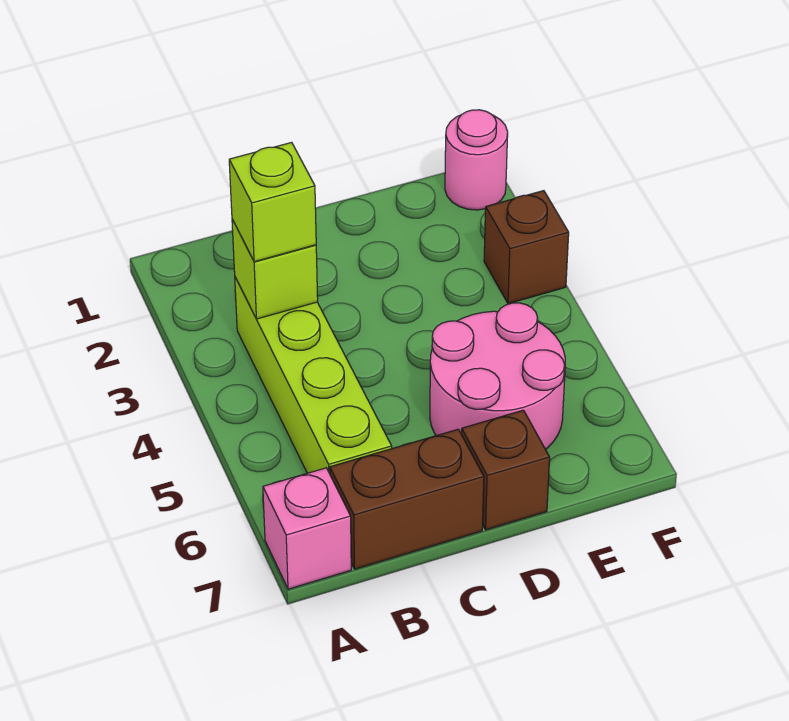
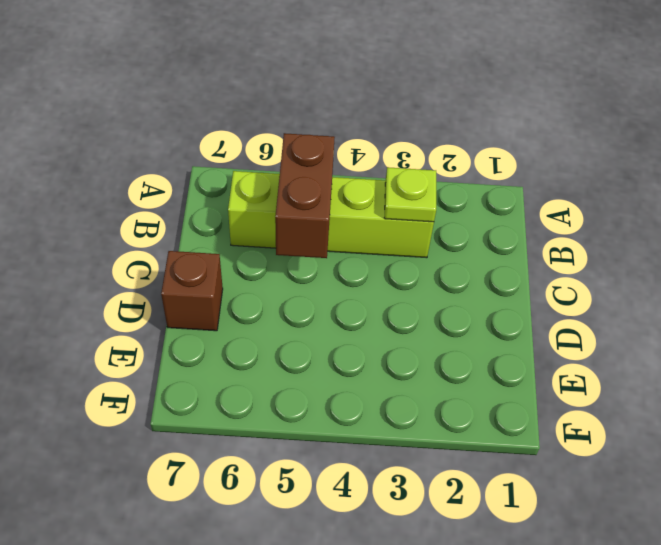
lime 1x1 plate [385,167,436,222] -> lime 1x1 brick [232,219,318,319]
brown 1x2 brick [275,133,335,258] -> brown 1x2 brick moved to [330,429,484,569]
none -> pink 1x1 brick [263,468,351,589]
none -> pink 2x2 round brick [430,303,565,449]

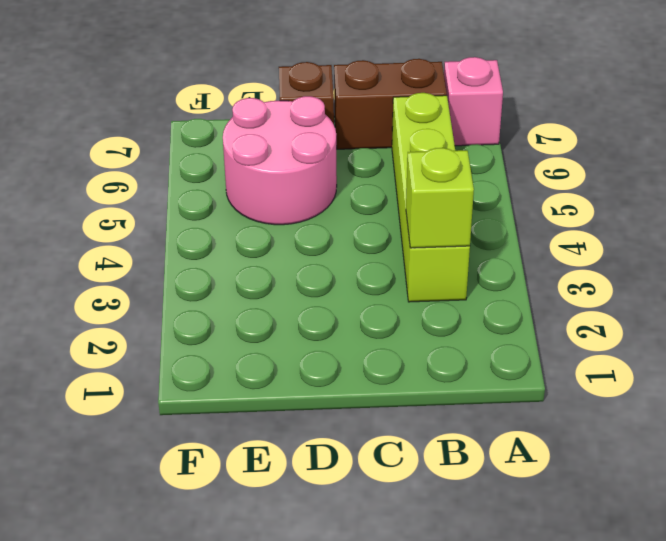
none -> pink 1x1 round brick [445,110,508,210]
none -> brown 1x1 brick [484,191,569,304]

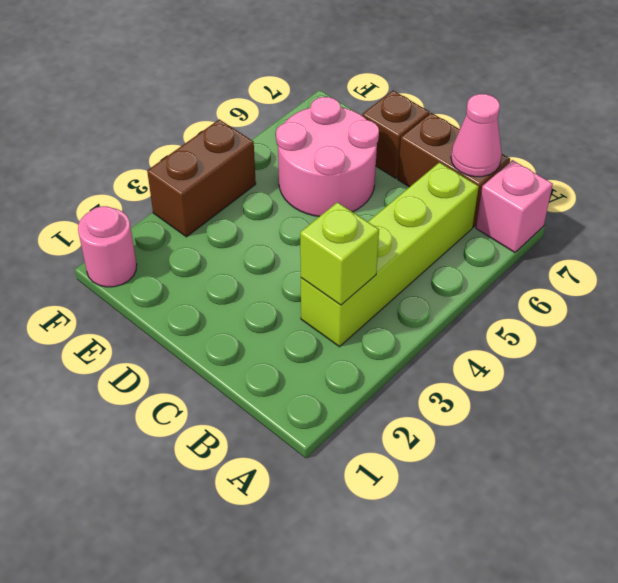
pink 1x1 cone [451,94,502,177] -> none
brown 1x2 brick [147,119,256,237] -> brown 1x1 brick [484,191,569,304]
none -> lime 1x1 brick [229,142,316,262]

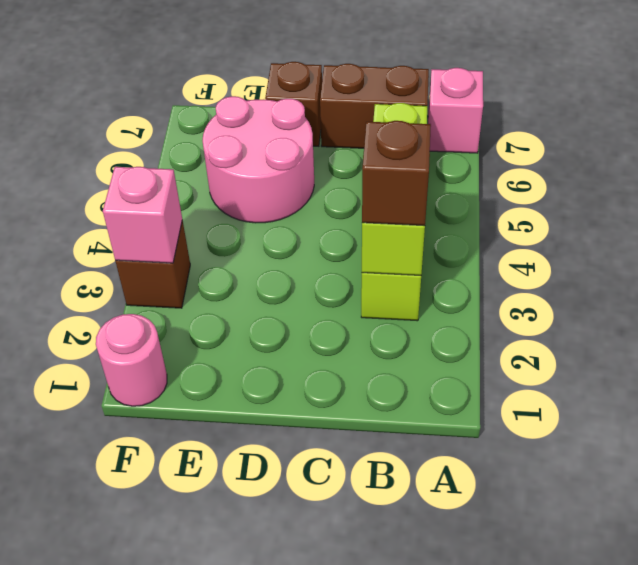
brown 1x1 brick [362,121,431,226] -> lime 1x1 brick [229,142,316,262]
pink 1x1 brick [103,167,182,263] -> none

